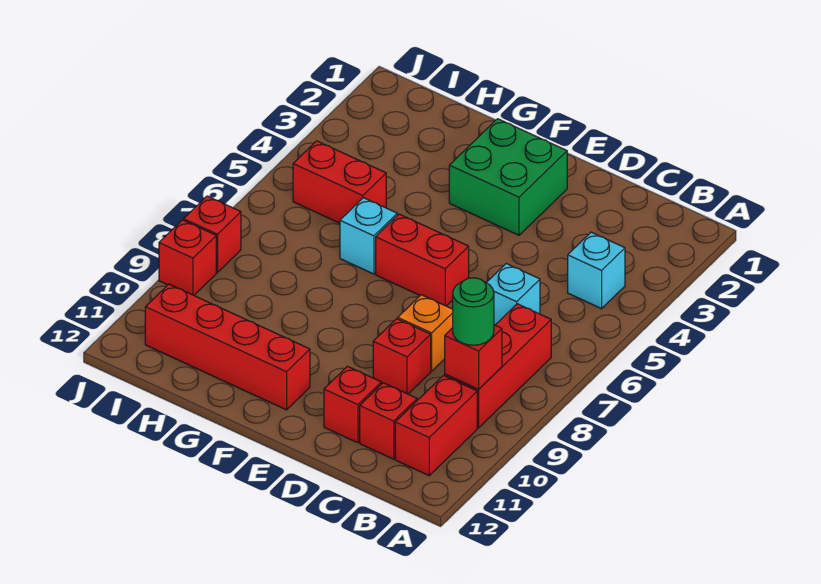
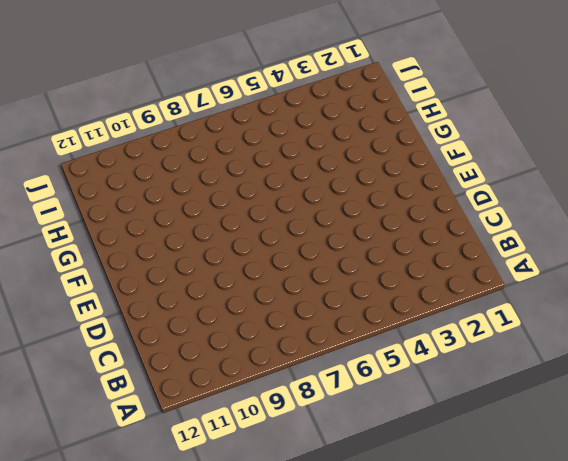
none -> cyan 1x1 brick [568,232,625,309]
none -> red 1x3 brick [445,304,551,428]
none -> red 1x2 brick [395,376,477,475]

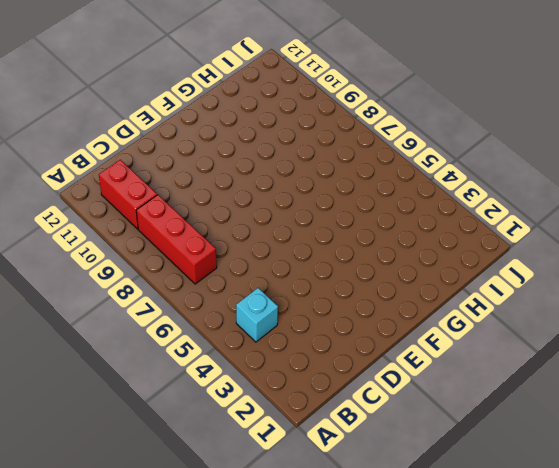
none -> cyan 1x1 brick [486,264,540,325]
none -> red 1x1 brick [360,383,417,459]
none -> orange 1x1 brick [398,295,453,371]

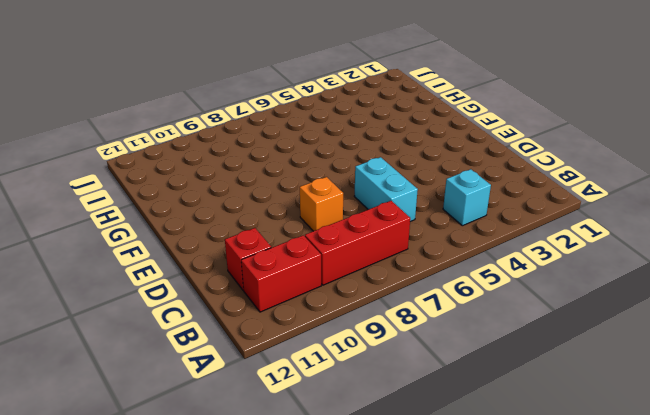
cyan 1x2 brick [354,157,418,222] -> cyan 1x1 brick [486,264,540,325]
none -> red 1x1 brick [373,319,431,394]
none -> red 1x1 brick [324,366,381,443]
none -> green 2x2 brick [449,119,567,235]

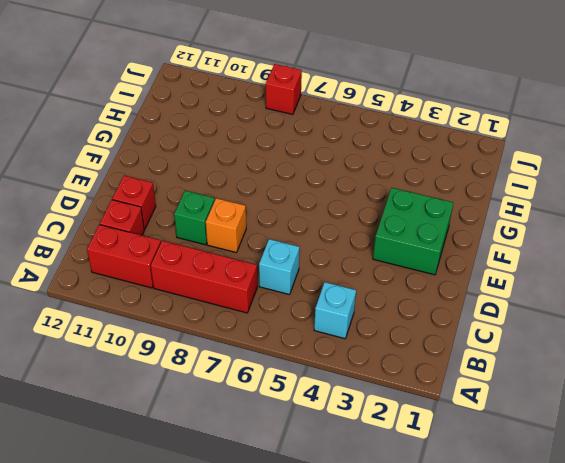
green 1x1 brick [174,191,215,245] -> red 1x1 brick [373,319,431,394]
none -> red 1x2 brick [376,214,469,306]
none -> red 1x4 brick [145,284,310,410]
none -> cyan 1x1 brick [340,198,397,274]

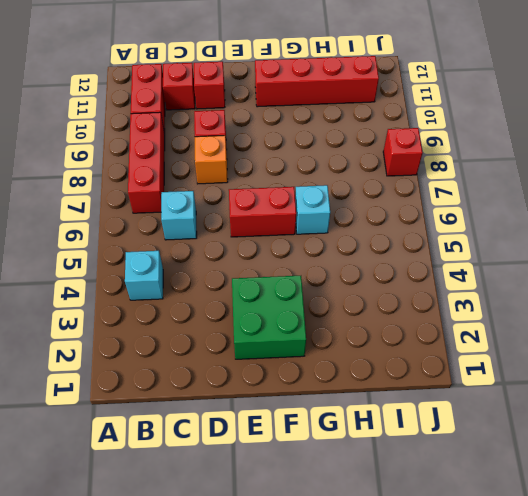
none -> red 1x2 brick [293,141,386,223]
none -> red 1x1 brick [159,220,216,295]
none -> red 1x1 brick [445,325,502,389]

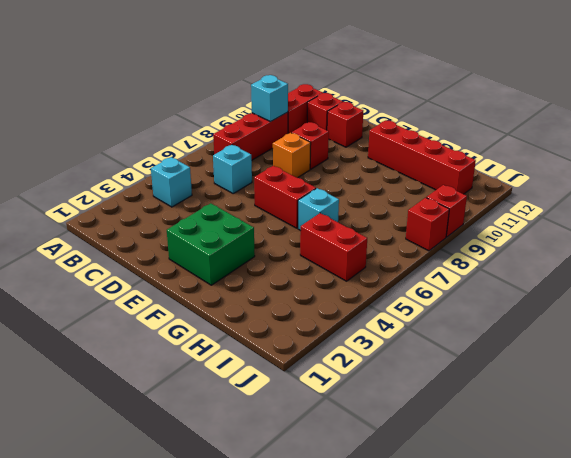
cyan 1x1 brick [251,75,288,122] -> red 1x1 brick [445,325,502,389]
none -> green 1x1 round brick [453,278,494,345]

